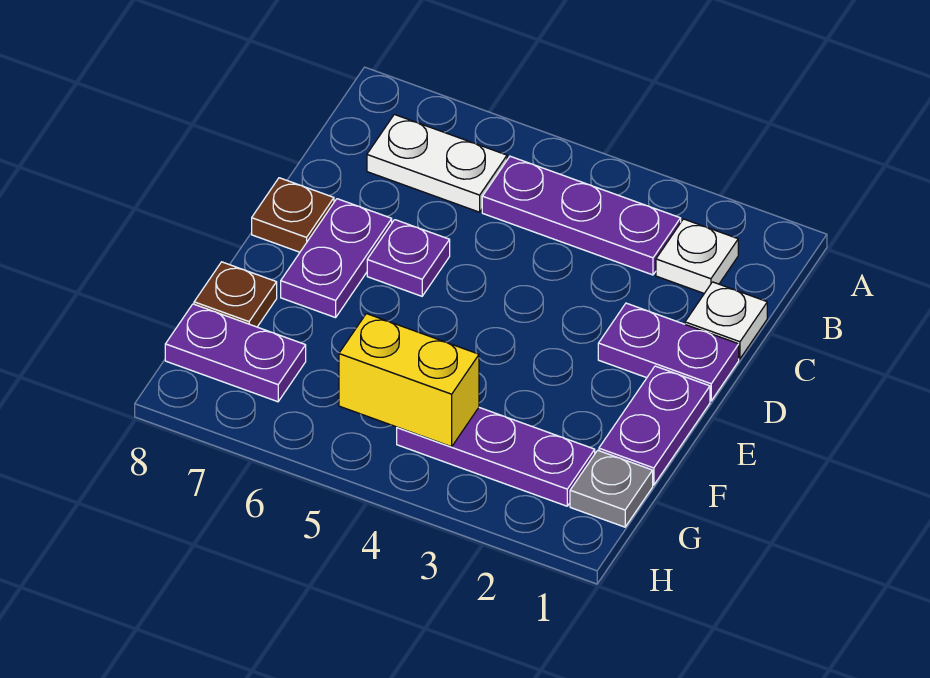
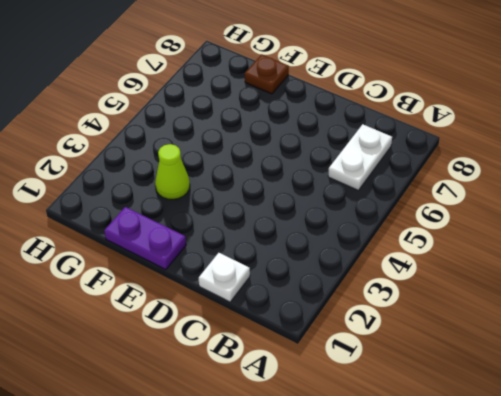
lime 1x1 cone [155,144,190,199] -> none
none -> white 1x1 plate [656,219,738,293]
none -> purple 1x3 plate [482,156,681,275]
none -> purple 1x2 plate [598,303,739,401]

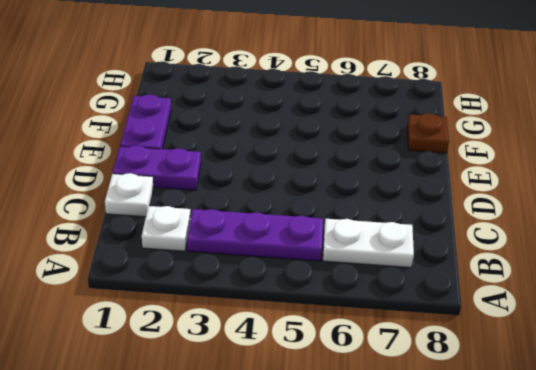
none -> purple 1x1 plate [367,220,450,296]
none -> purple 1x2 plate [281,199,392,318]
none -> brown 1x1 plate [252,178,334,252]

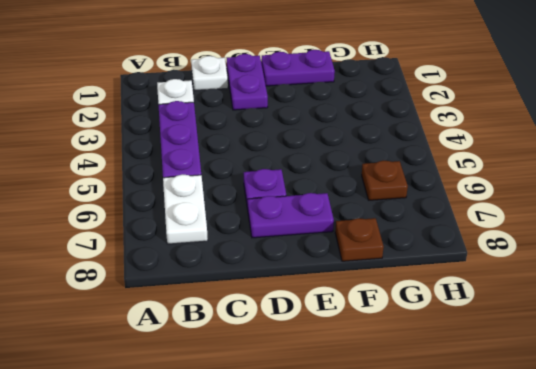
brown 1x1 plate [362,160,408,200] -> brown 1x1 plate moved to [252,178,334,252]
none -> grey 1x1 plate [570,450,653,527]
none -> purple 1x3 plate [397,408,595,506]
none -> purple 1x2 plate [165,304,306,402]

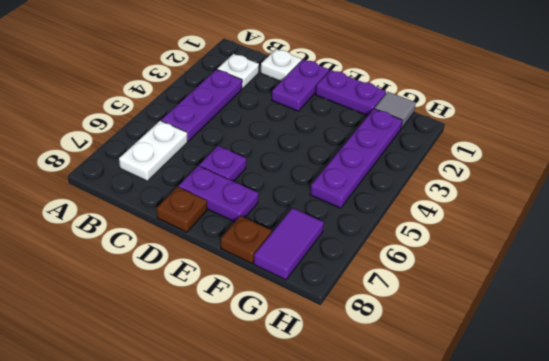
grey 1x1 tile [374,92,416,129] -> grey 1x1 plate [570,450,653,527]
purple 1x4 plate [310,109,402,208] -> purple 1x3 plate [397,408,595,506]
purple 1x2 tile [254,208,324,280] -> purple 1x2 plate [165,304,306,402]
none -> yellow 1x2 brick [339,314,479,447]

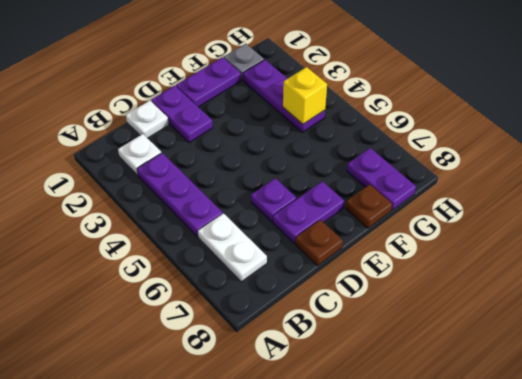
yellow 1x1 brick [283,67,327,124] -> yellow 1x2 brick [339,314,479,447]

